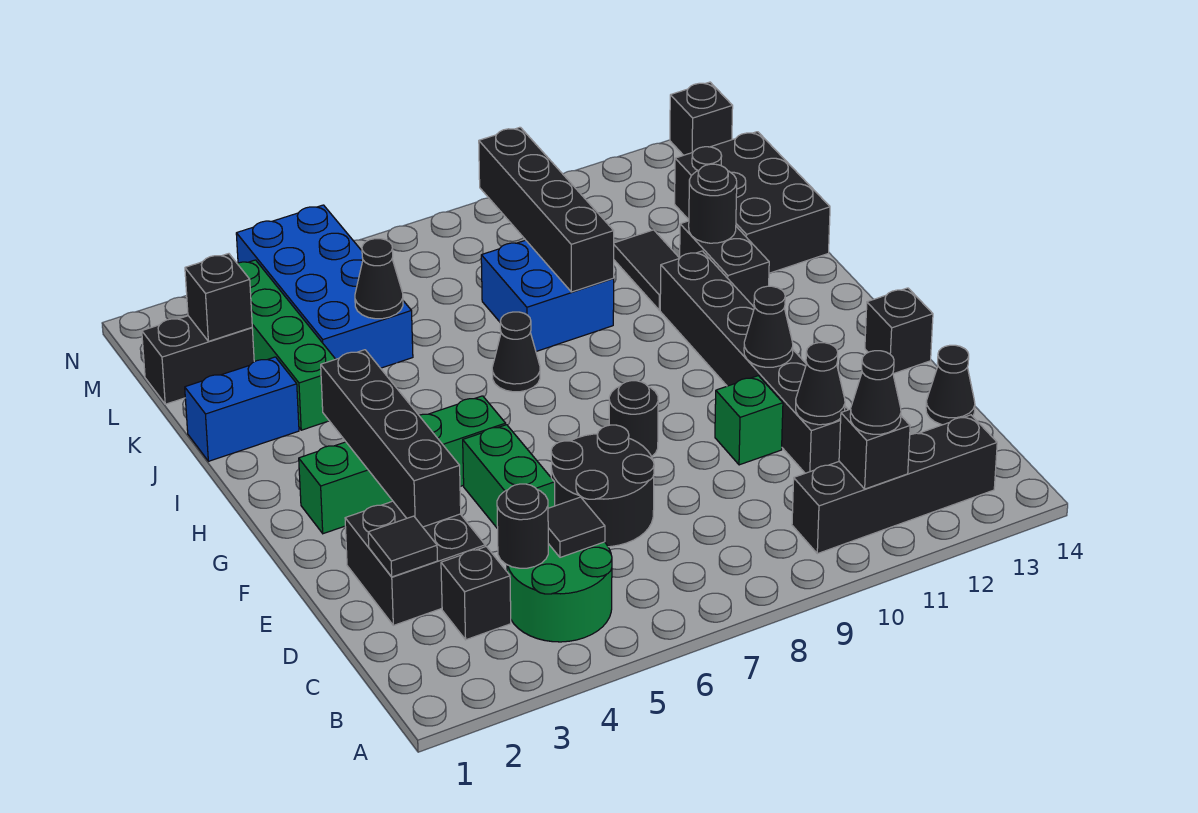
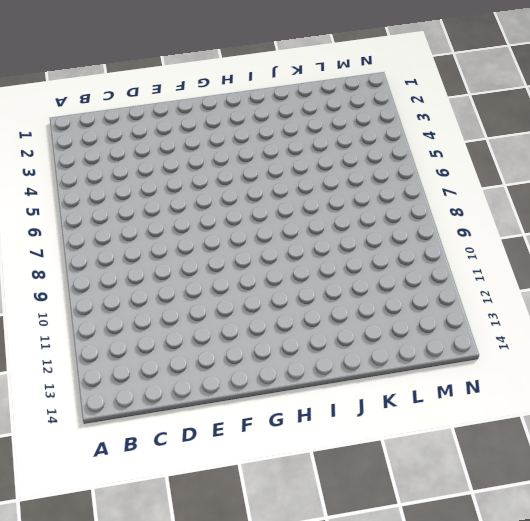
none -> green 2x2 round brick [507,542,612,642]
none -> black 1x4 brick [792,415,997,554]
none -> black 1x1 brick [441,546,511,640]
none -> black 2x2 brick [345,501,485,625]

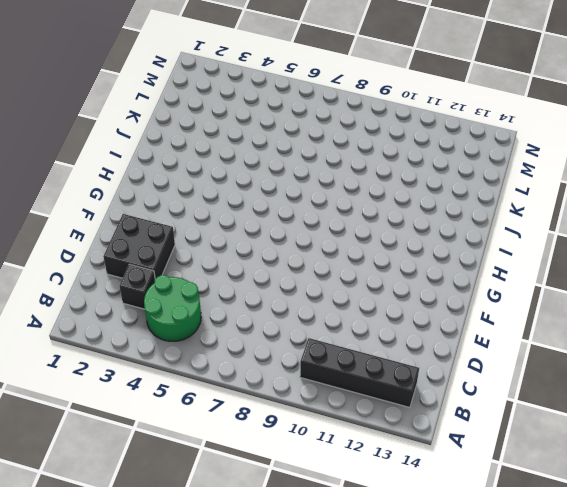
none -> black 2x2 round brick [551,425,654,547]
none -> black 1x6 brick [660,251,848,473]
none -> black 1x1 cone [926,345,975,425]
none -> green 1x2 brick [463,425,555,529]

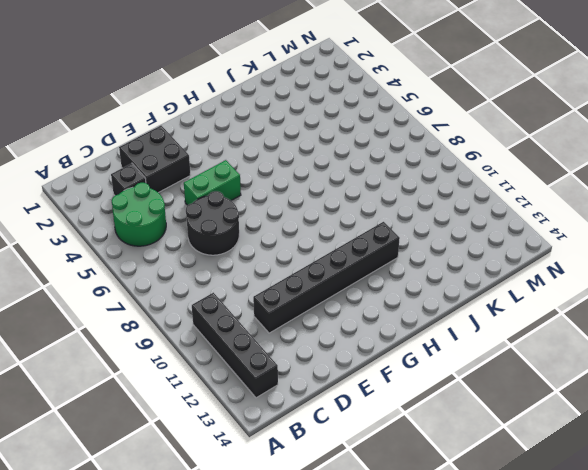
none -> black 1x1 cone [926,345,975,425]
none -> green 1x1 brick [715,376,783,465]
none -> black 1x1 round brick [609,381,658,457]
none -> black 1x1 brick [865,288,933,374]

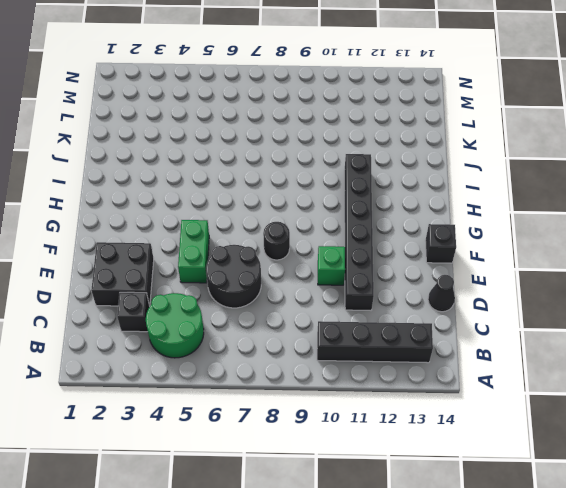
none -> green 1x4 brick [299,396,506,534]
none -> black 1x1 cone [492,312,540,392]
none -> black 1x2 brick [680,221,769,307]
none -> blue 1x2 brick [185,357,299,461]

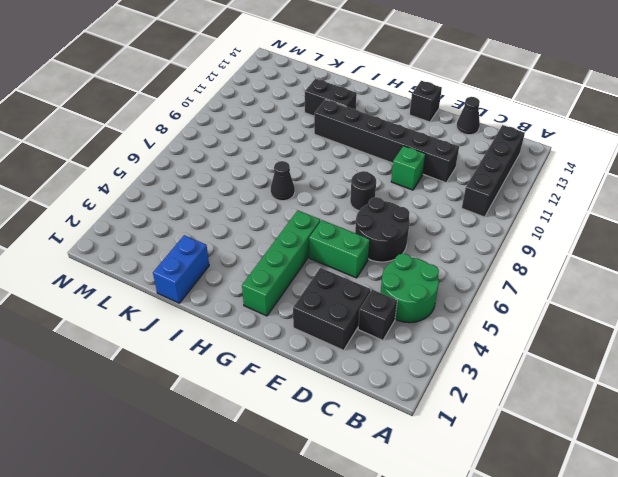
none -> green 1x4 brick [237,260,335,430]
none -> blue 2x2 brick [481,240,614,351]
none -> black 1x2 tile [614,230,679,310]
none -> black 2x3 brick [675,132,830,273]

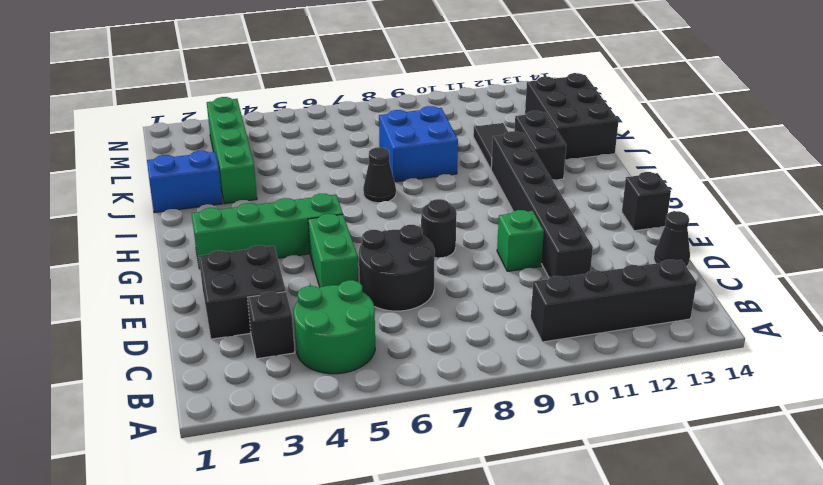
none -> blue 2x4 brick [236,205,413,368]
none -> black 1x2 brick [142,316,254,404]
none -> black 1x1 brick [670,82,733,155]
none -> black 1x1 brick [839,409,910,489]

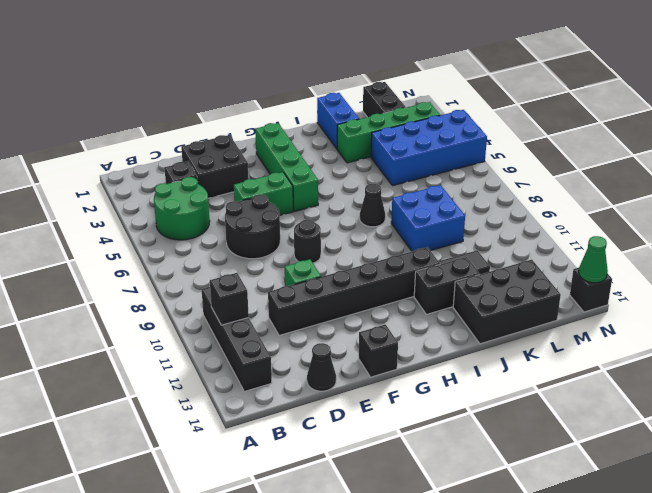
green 1x1 cone [579,236,608,283] -> none
none -> black 1x1 round brick [497,484,548,568]
none -> black 1x1 tile [548,497,605,557]
none -> black 1x1 tile [368,516,438,577]
none -> black 1x1 cone [796,343,845,425]

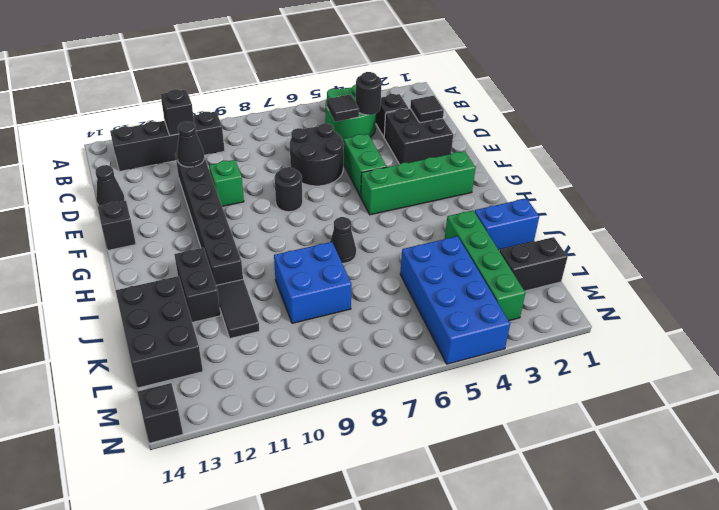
none -> black 1x4 brick [321,350,461,527]
none -> black 1x1 cone [744,286,793,367]
none -> black 1x4 brick [479,127,614,292]
none -> black 1x1 round brick [689,164,737,243]

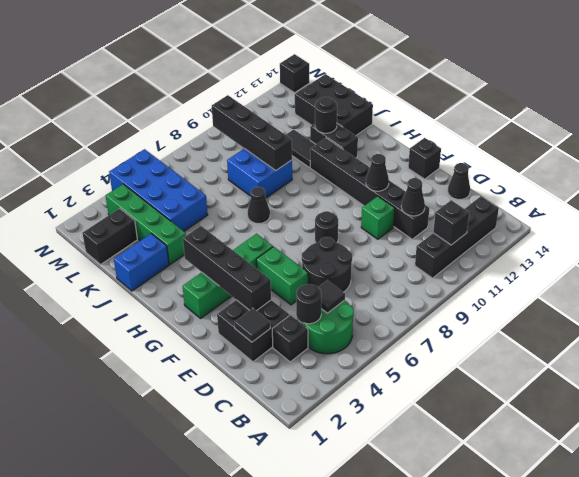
none -> black 1x1 cone [355,239,403,319]
none -> black 1x1 brick [185,254,252,341]
none -> black 1x1 cone [850,351,901,434]

